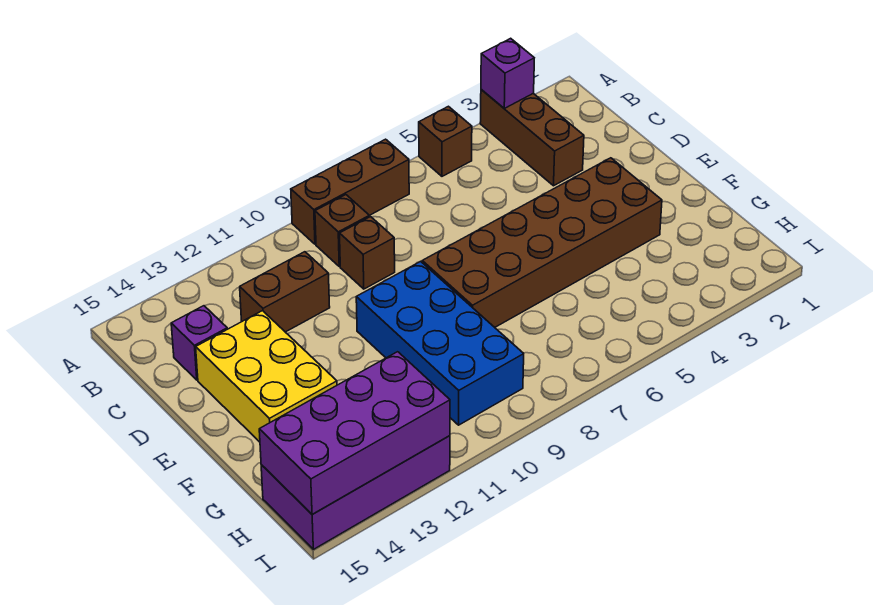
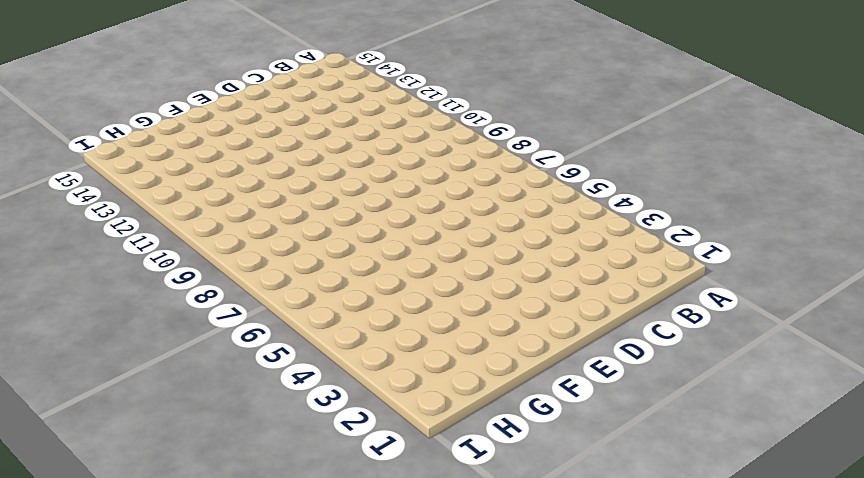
none -> brown 1x3 brick [480,89,584,186]
none -> brown 1x1 brick [419,106,472,176]
none -> brown 1x3 brick [291,139,409,244]

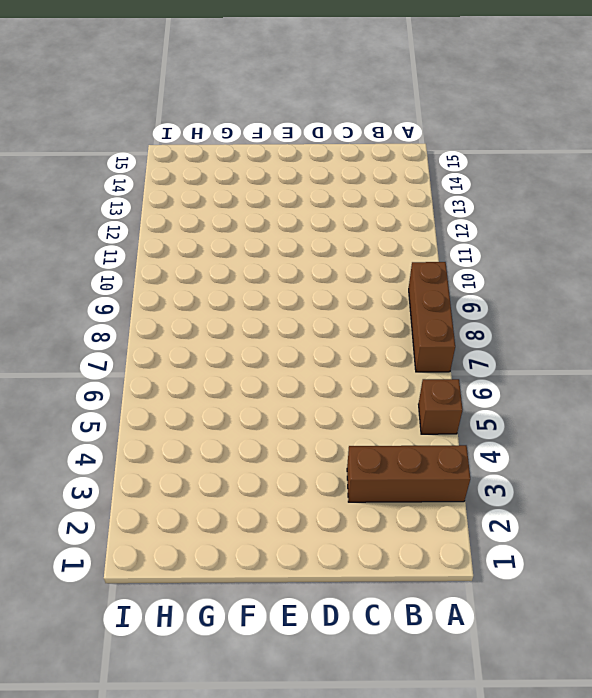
none -> brown 1x1 brick [315,195,369,266]
none -> brown 1x1 brick [340,217,395,289]
none -> brown 1x2 brick [240,252,330,332]

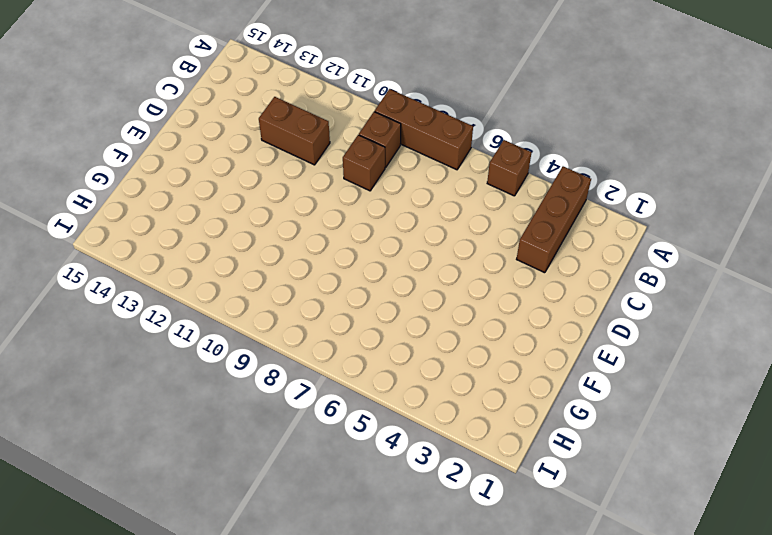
none -> purple 1x1 brick [171,306,227,380]
none -> yellow 2x3 brick [196,311,337,442]
none -> brown 2x6 brick [422,158,662,327]

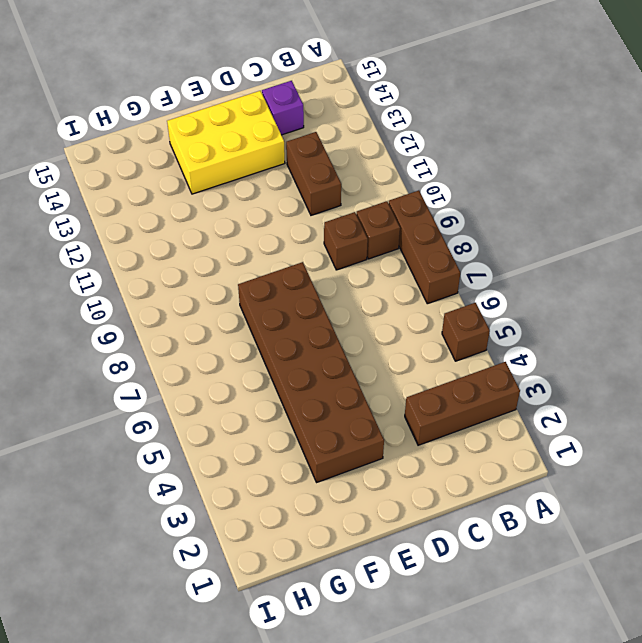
none -> blue 2x4 brick [356,261,524,425]
none -> purple 2x4 brick [261,436,450,549]
none -> purple 1x1 brick [481,38,534,108]

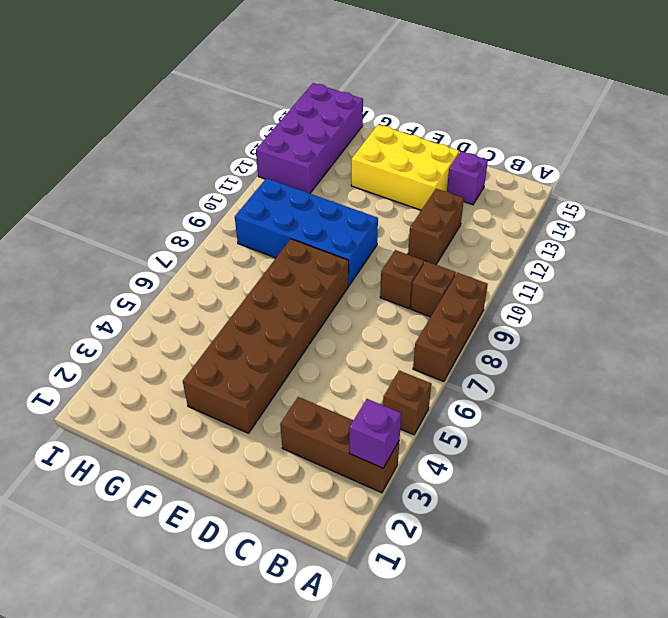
none -> purple 2x4 brick [259,352,450,515]

